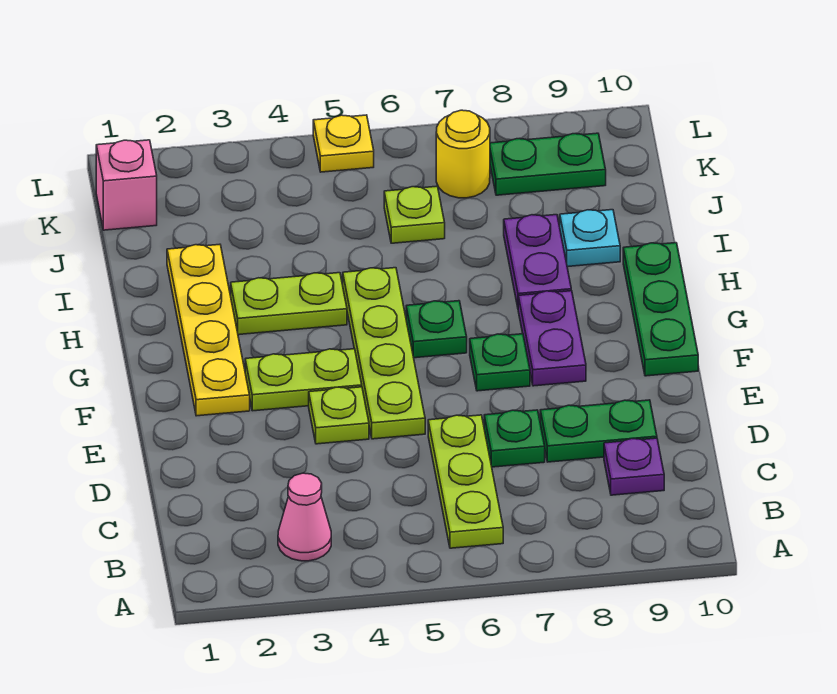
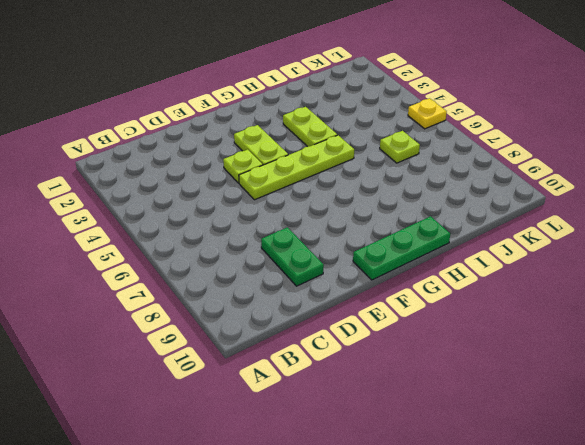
none -> pink 1x1 cone [278,473,331,561]
none -> lime 1x3 plate [428,415,503,548]
none -> purple 1x1 plate [604,438,664,495]

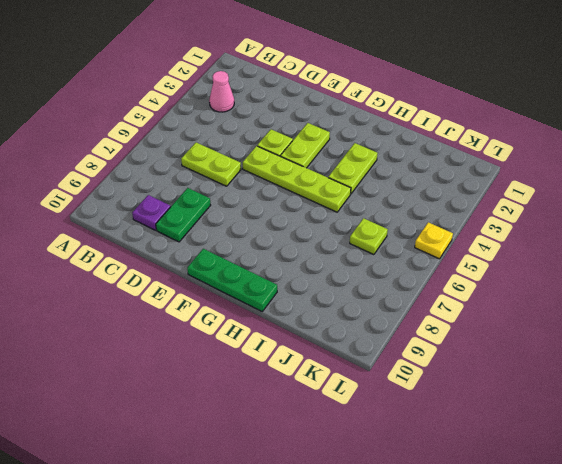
lime 1x2 plate [181,143,241,186] -> lime 1x3 plate [428,415,503,548]
none -> green 1x1 plate [484,410,545,467]
none -> yellow 1x4 plate [167,244,250,416]
none -> green 1x1 plate [470,334,530,391]

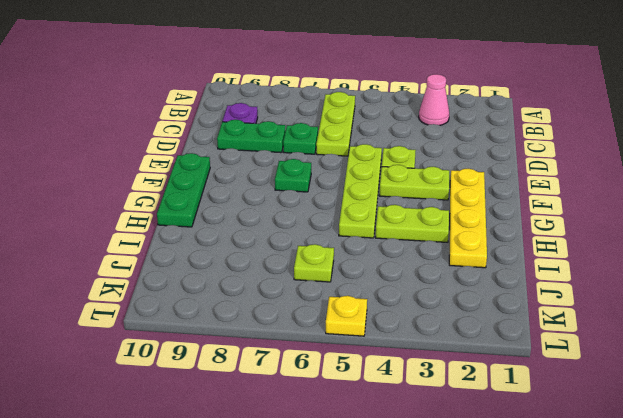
none -> purple 1x2 plate [518,291,586,386]
none -> green 1x1 plate [406,301,467,358]
none -> purple 1x2 plate [504,215,571,307]

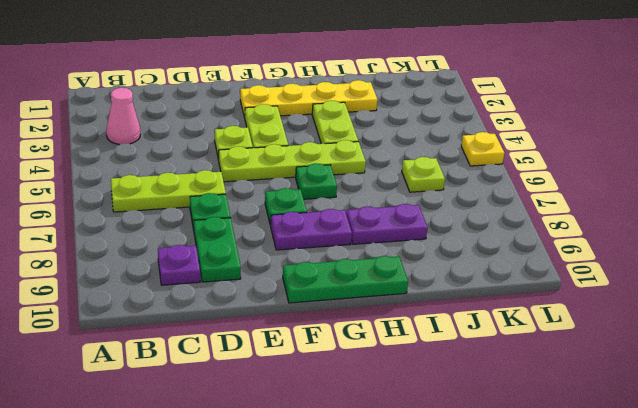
none -> cyan 1x1 plate [560,210,620,267]
none -> pink 1x1 brick [96,140,157,230]
none -> yellow 1x1 round brick [436,110,490,198]

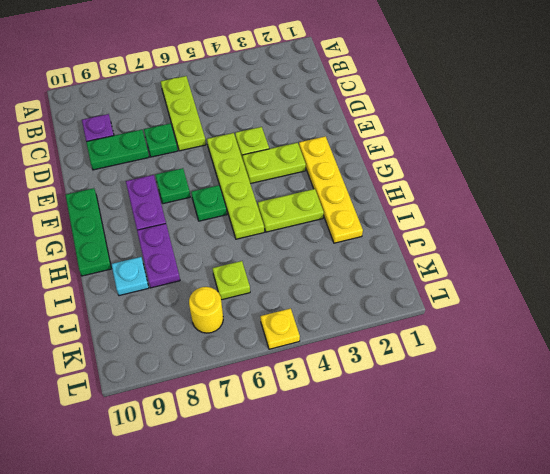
none -> pink 1x1 cone [278,473,331,561]
none -> pink 1x1 brick [96,140,157,230]
none -> green 1x2 plate [490,133,606,195]

